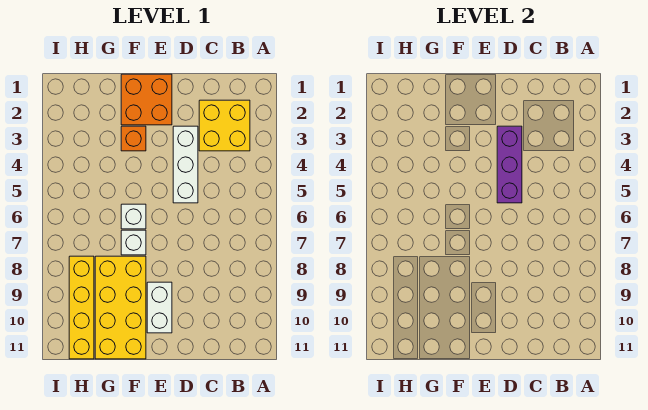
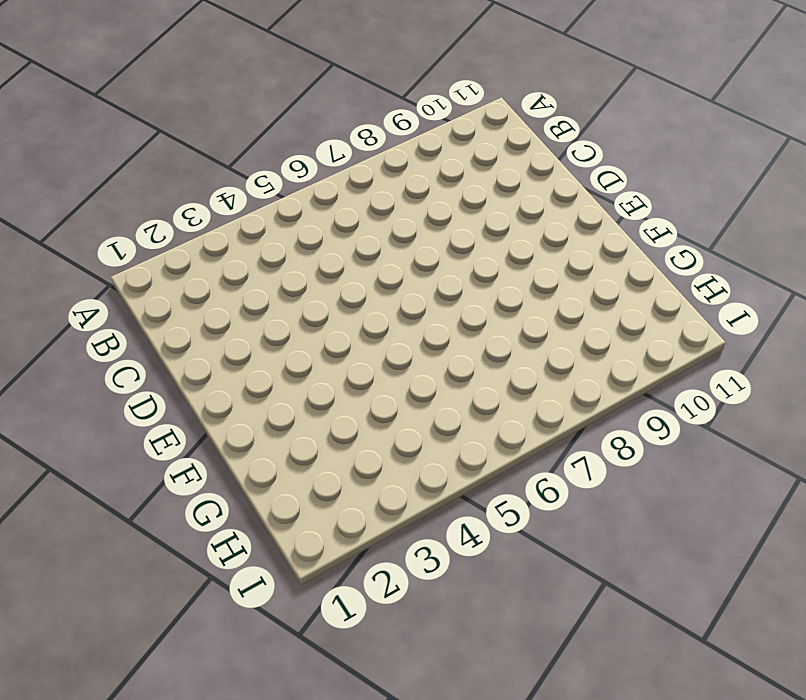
none -> yellow 2x2 brick [199,100,250,151]
none -> white 1x3 brick [173,126,198,203]

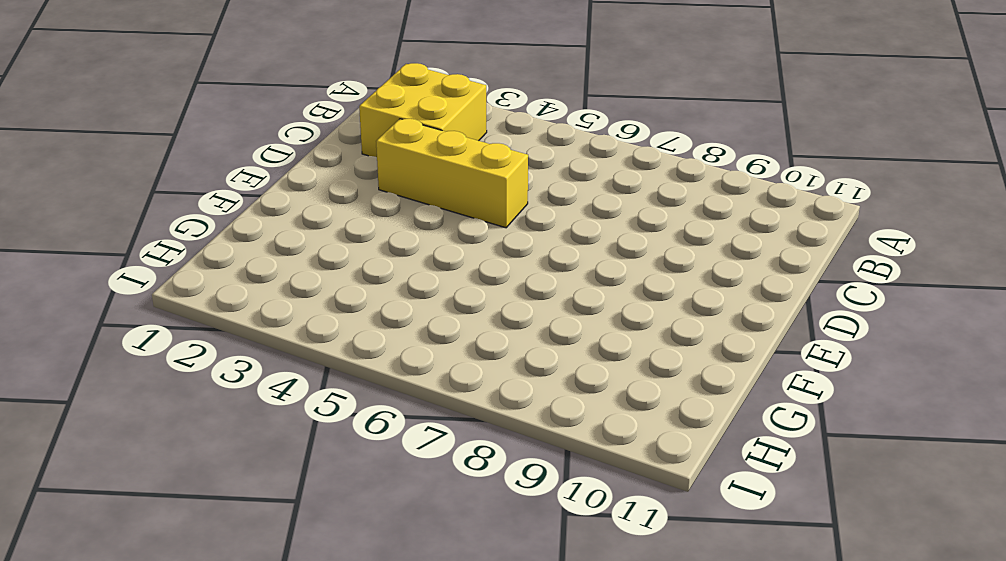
yellow 1x3 brick [376,119,528,228] -> white 1x3 brick [173,126,198,203]
none -> orange 2x2 brick [121,74,172,125]
none -> white 1x2 brick [147,282,172,333]

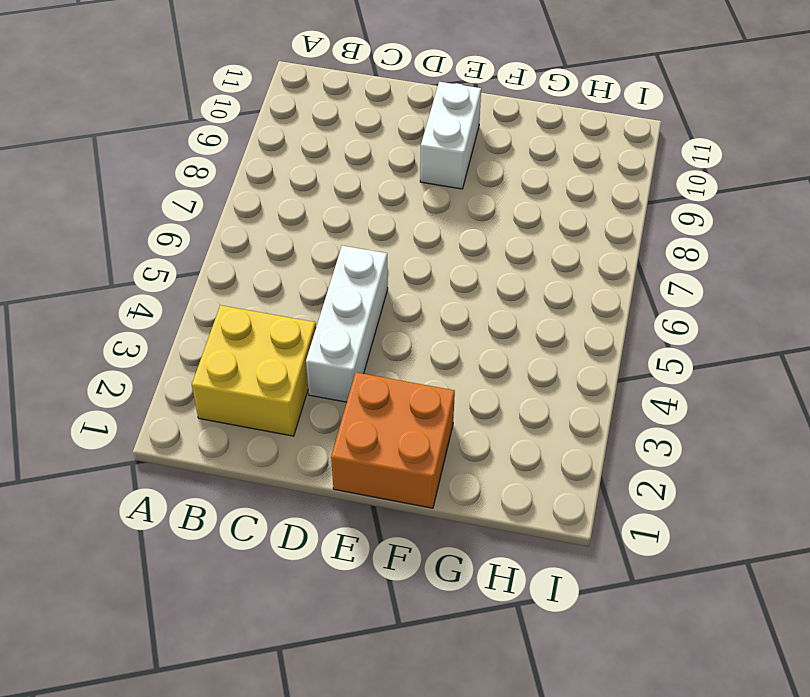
none -> orange 1x1 brick [121,126,146,151]
none -> white 1x1 brick [121,204,146,229]

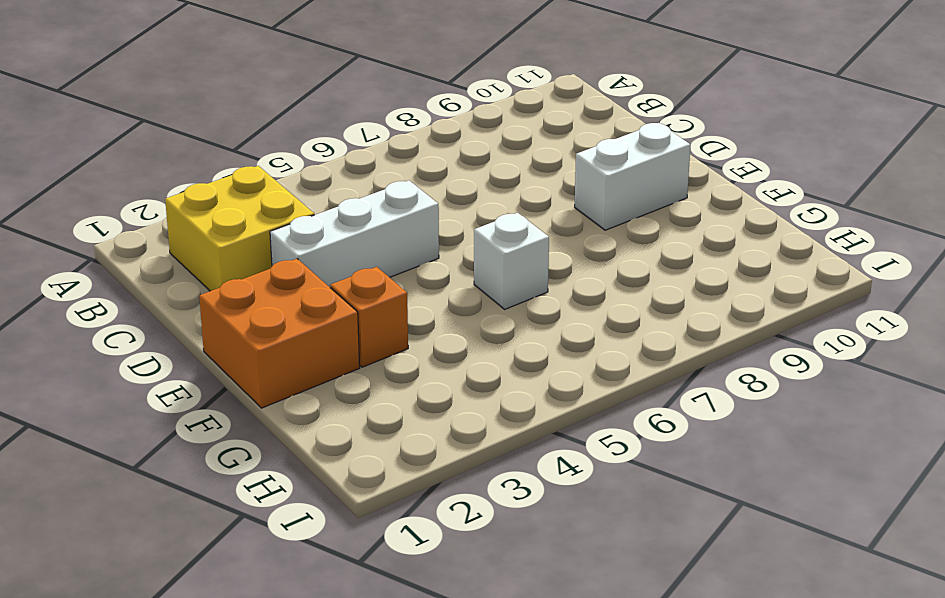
none -> white 1x1 brick [121,230,146,255]
none -> yellow 2x4 brick [95,256,146,359]

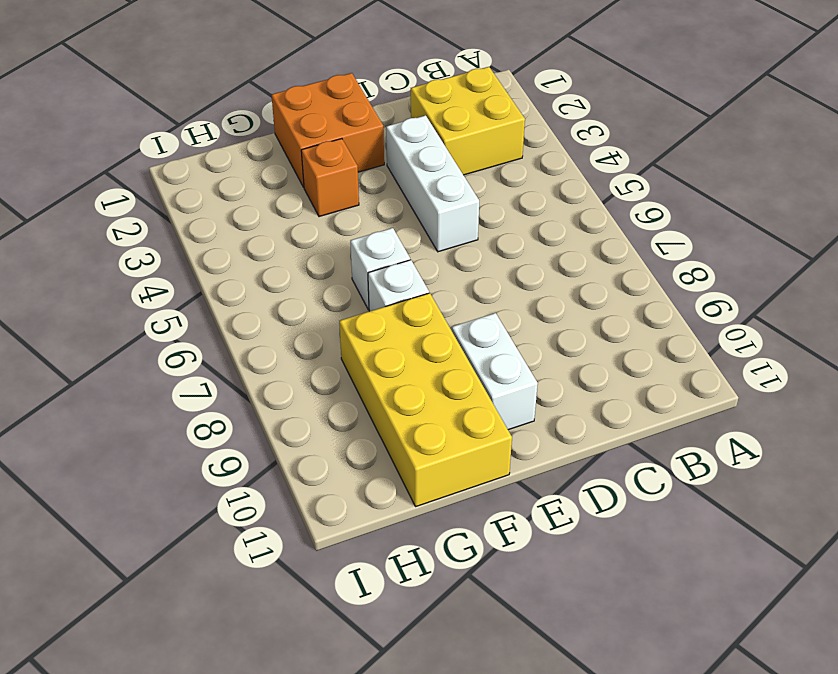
none -> yellow 1x4 brick [69,256,94,359]
none -> purple 1x3 brick [497,126,522,203]

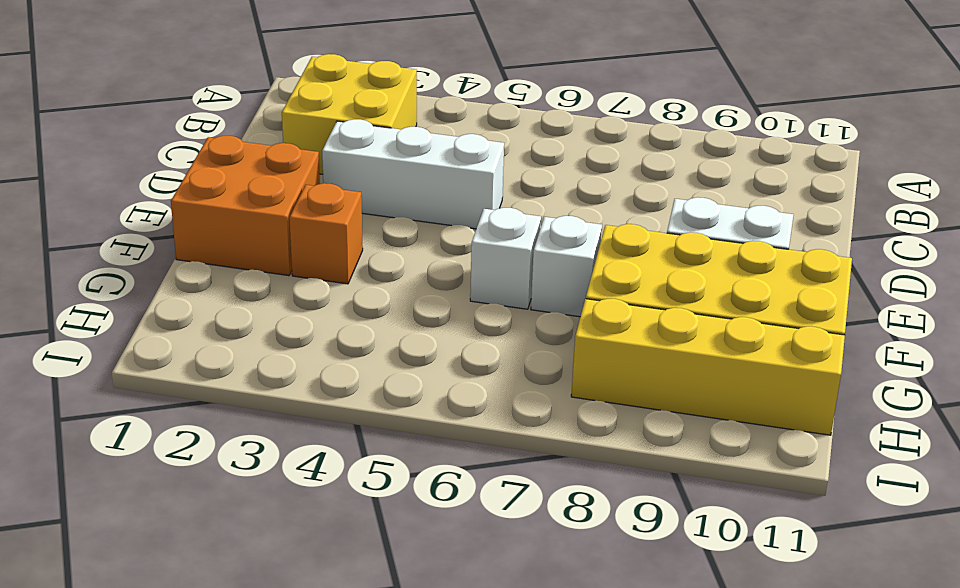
none -> purple 1x3 brick [497,126,522,203]

